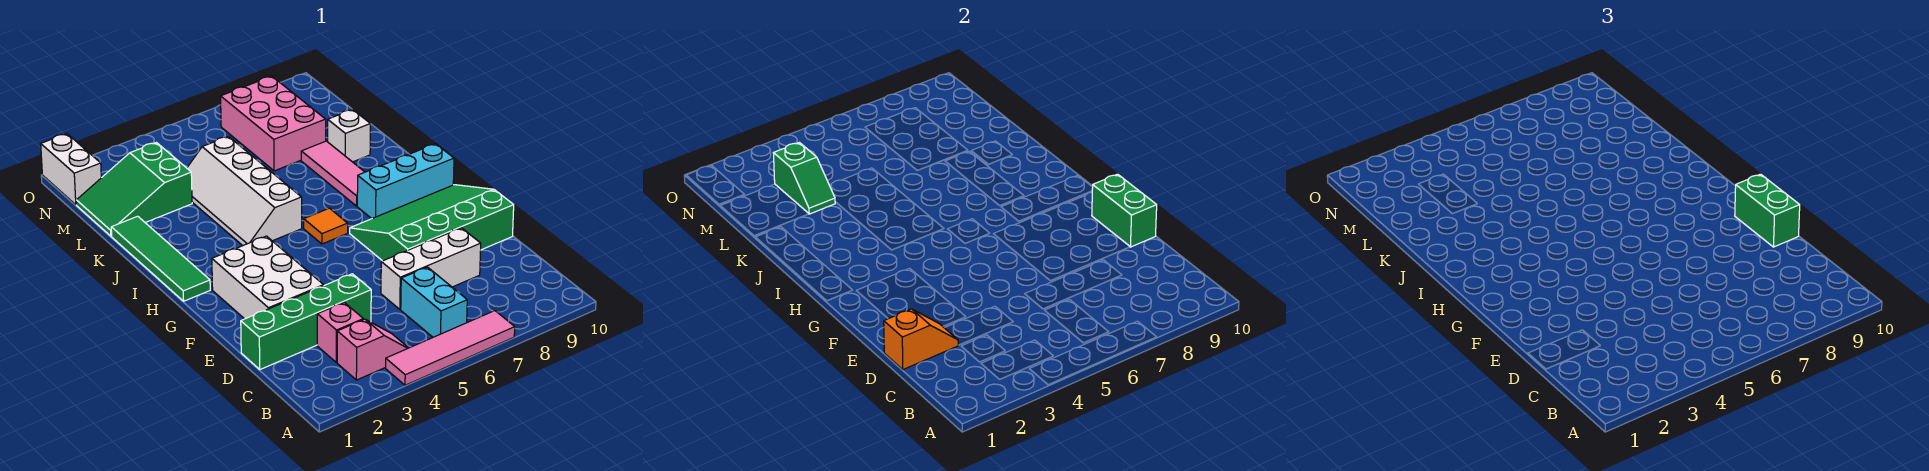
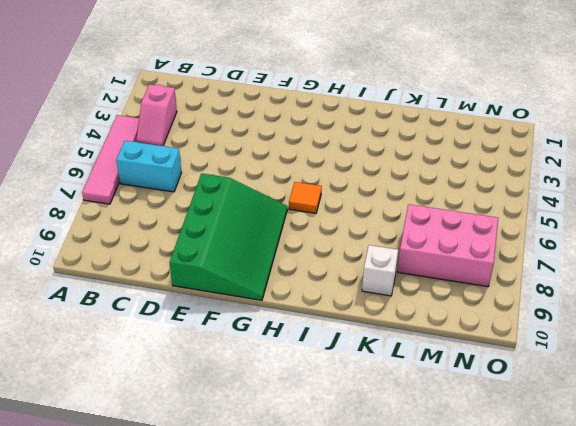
none -> pink 1x1 brick [317,303,363,363]
none -> green 1x4 brick [241,274,371,369]
none -> white 1x3 brick [381,228,481,309]

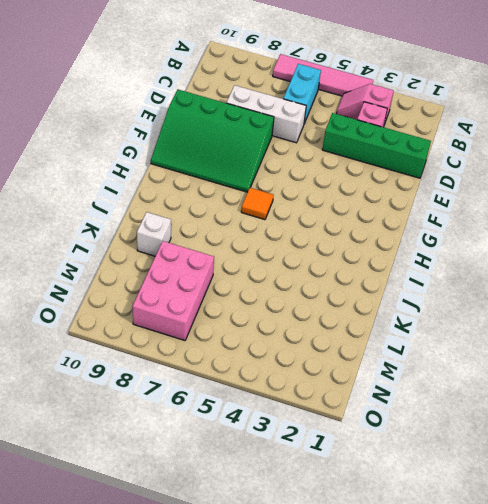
none -> white 2x3 brick [212,236,324,319]
none -> green 1x4 tile [111,216,210,301]
none -> cyan 1x3 brick [357,144,454,219]

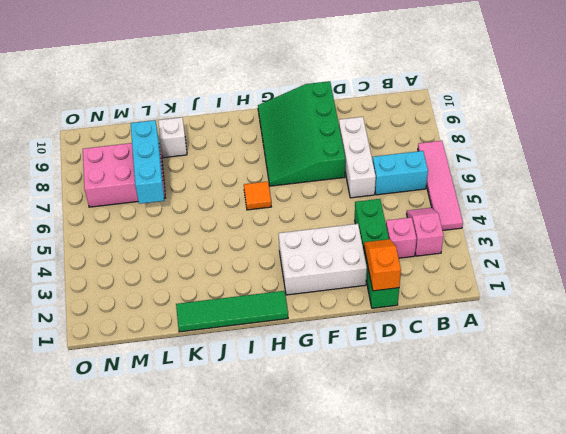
cyan 1x3 brick [131,120,164,204] -> cyan 1x3 brick moved to [357,144,454,219]
none -> white 2x4 slope [187,136,302,246]
none -> pink 1x3 tile [301,141,364,206]
none -> green 2x3 slope [76,143,192,236]

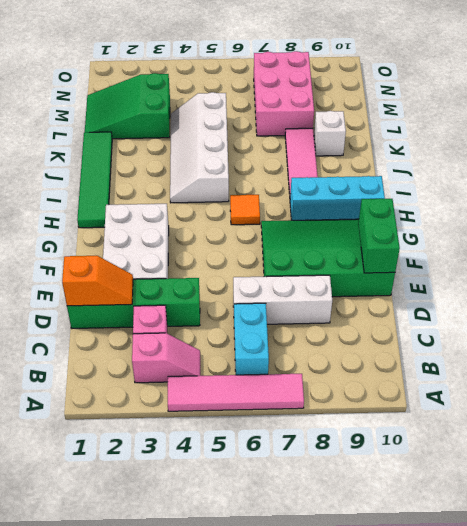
none -> white 1x2 brick [41,134,101,205]
none -> green 1x2 slope [774,143,835,214]
none -> green 1x2 brick [1735,174,1800,247]

